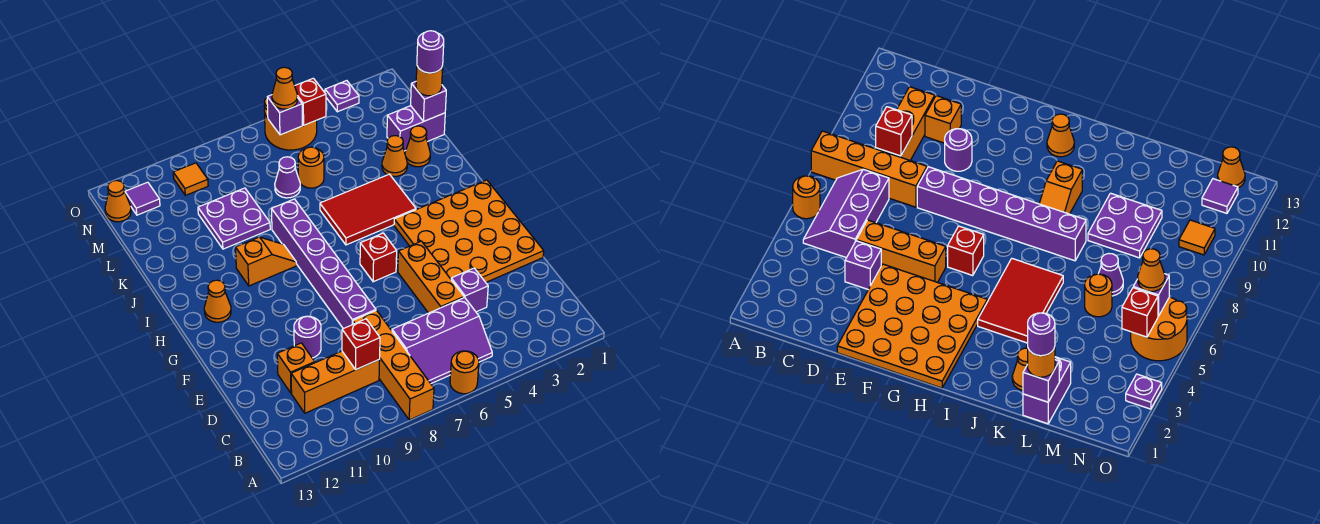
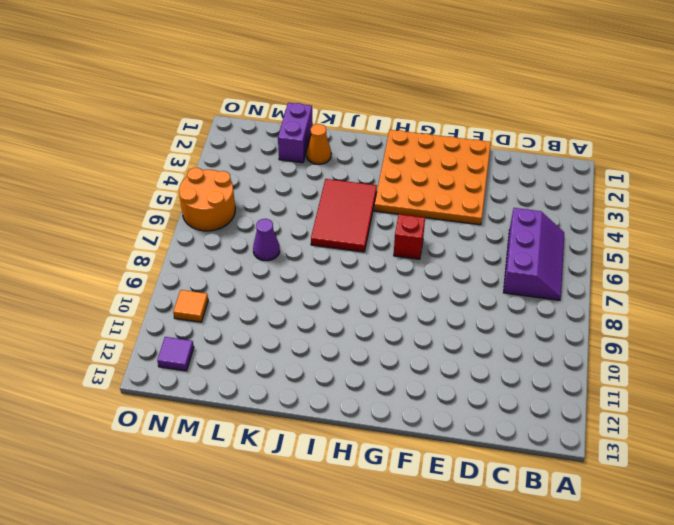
none -> orange 1x1 round brick [450,351,479,394]
none -> orange 1x4 brick [353,310,434,420]
none -> orange 1x3 brick [291,351,380,413]
none -> purple 1x1 brick [451,268,488,312]

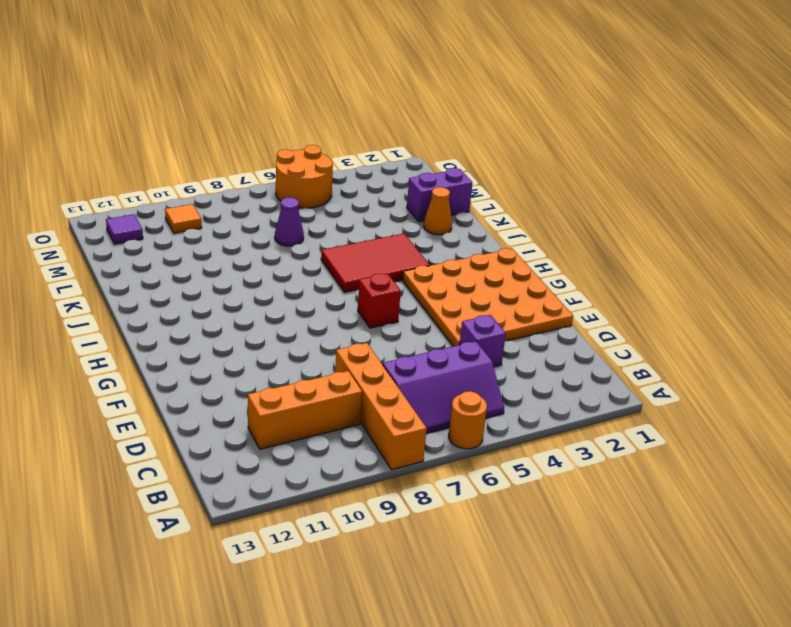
none -> orange 1x3 brick [398,241,464,313]
none -> orange 1x1 brick [277,343,315,393]
none -> purple 1x6 brick [272,199,376,329]
none -> purple 1x1 round brick [294,316,321,358]

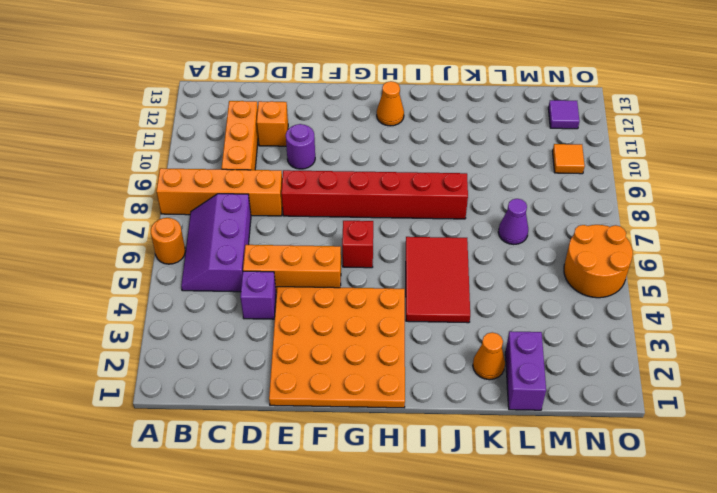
red 1x6 brick [281,170,468,219] -> purple 1x6 brick [272,199,376,329]
none -> orange 1x2 slope [236,237,296,286]
none -> orange 1x1 cone [382,136,407,176]
none -> purple 2x2 plate [198,188,270,249]
none -> orange 1x1 round brick [298,147,324,188]

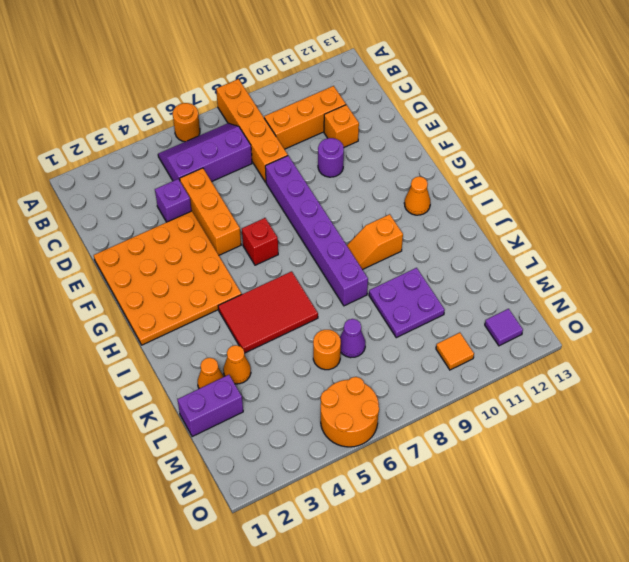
none -> orange 1x1 cone [105,180,131,222]
none -> purple 1x1 plate [325,81,359,112]
none -> red 1x1 brick [342,319,380,369]
none -> purple 1x1 brick [411,82,446,122]

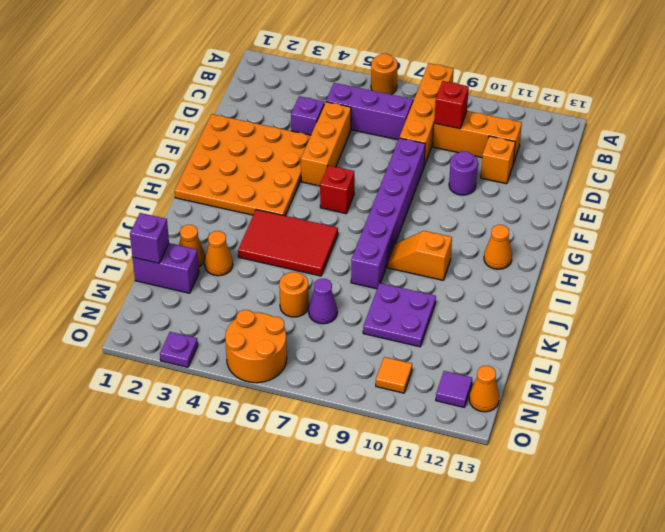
none -> red 1x1 brick [295,78,326,125]
none -> purple 1x1 brick [267,95,302,135]
none -> orange 1x1 round brick [416,66,443,96]
none -> orange 1x1 cone [272,67,298,109]

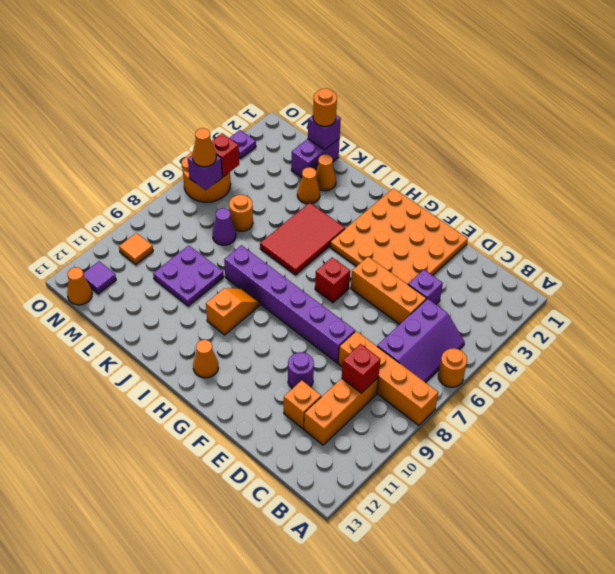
none -> purple 1x1 round brick [417,31,444,73]

